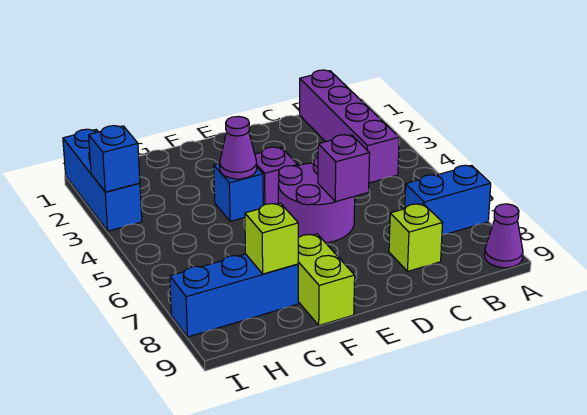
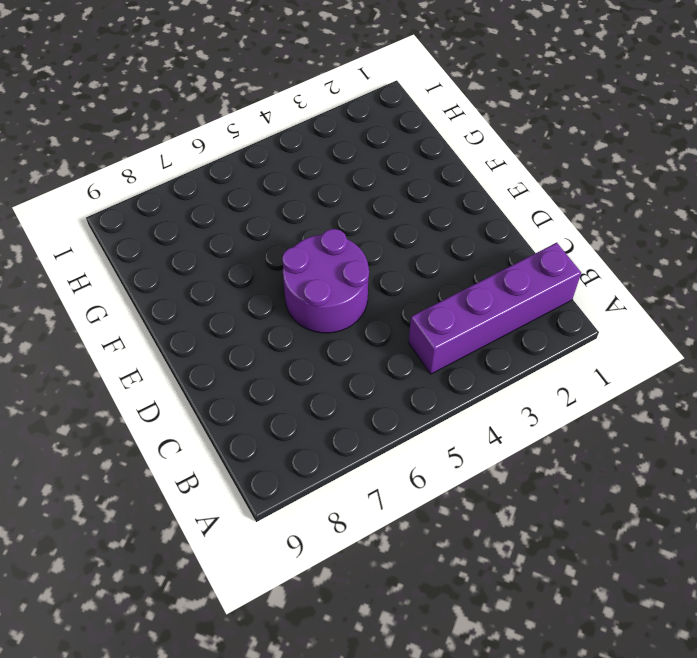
none -> blue 1x2 brick [405,165,491,235]
none -> purple 1x1 cone [485,204,523,268]
none -> lime 1x1 brick [389,204,442,271]

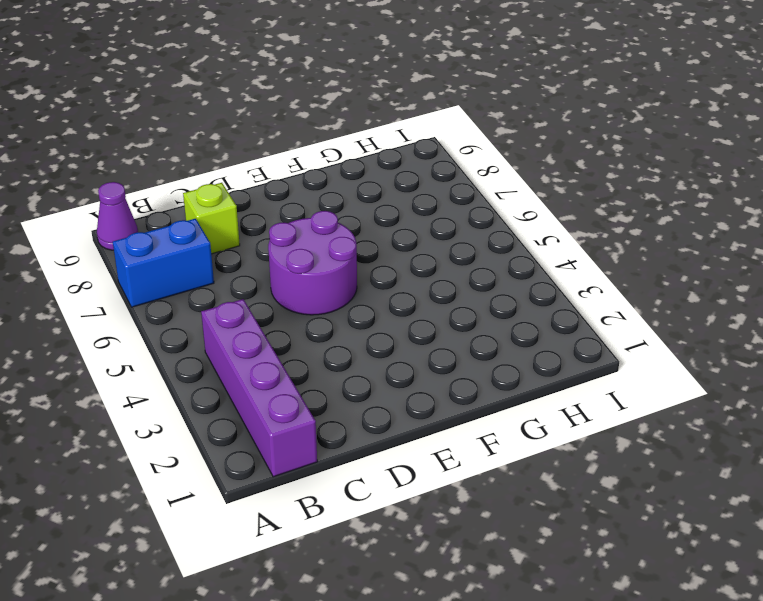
none -> purple 1x1 brick [255,147,298,205]
none -> blue 1x1 brick [214,163,263,221]
none -> lime 1x2 brick [298,234,355,325]

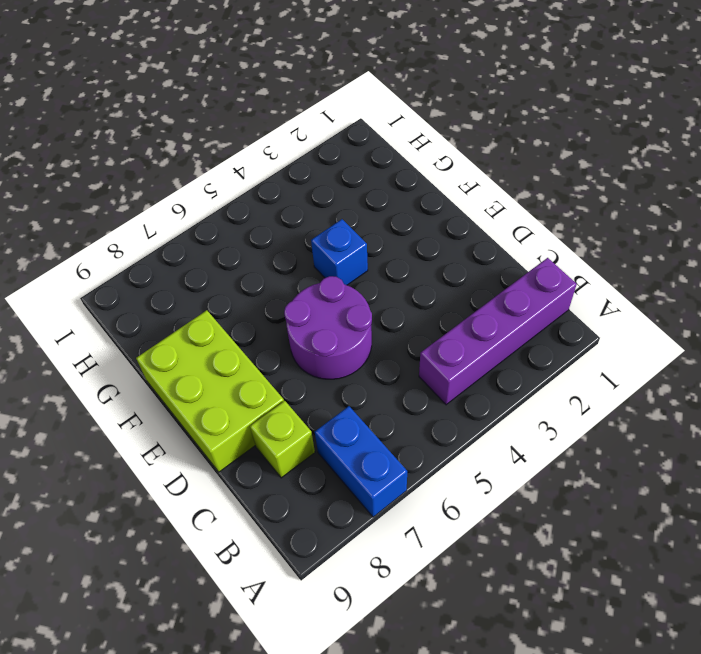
lime 2x3 brick [136,310,284,472] -> lime 1x2 brick [298,234,355,325]
none -> purple 1x1 cone [485,204,523,268]
none -> purple 1x1 brick [255,147,298,205]
none -> blue 1x3 brick [170,254,298,337]

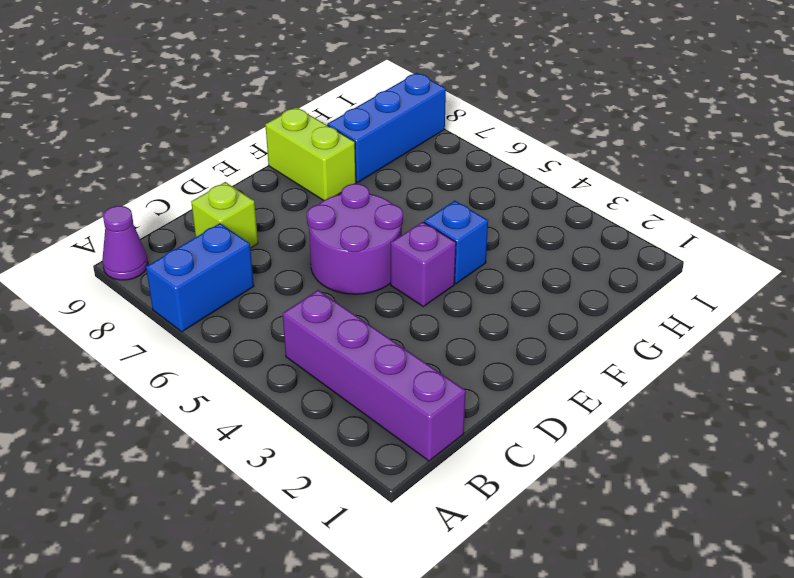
none -> blue 1x3 brick [63,129,142,231]
none -> purple 1x1 brick [318,135,370,202]
none -> purple 1x1 cone [220,116,257,179]

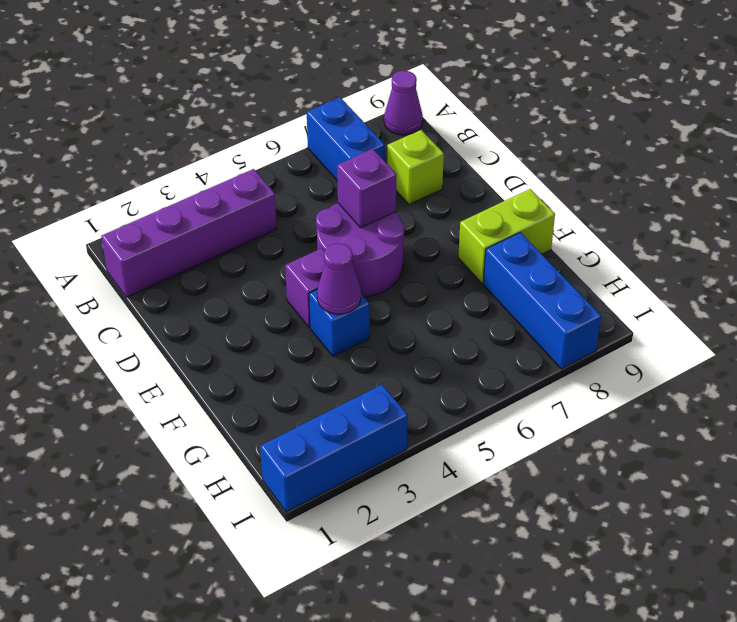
none -> lime 1x1 brick [245,203,298,274]
none -> blue 1x1 brick [89,126,140,192]

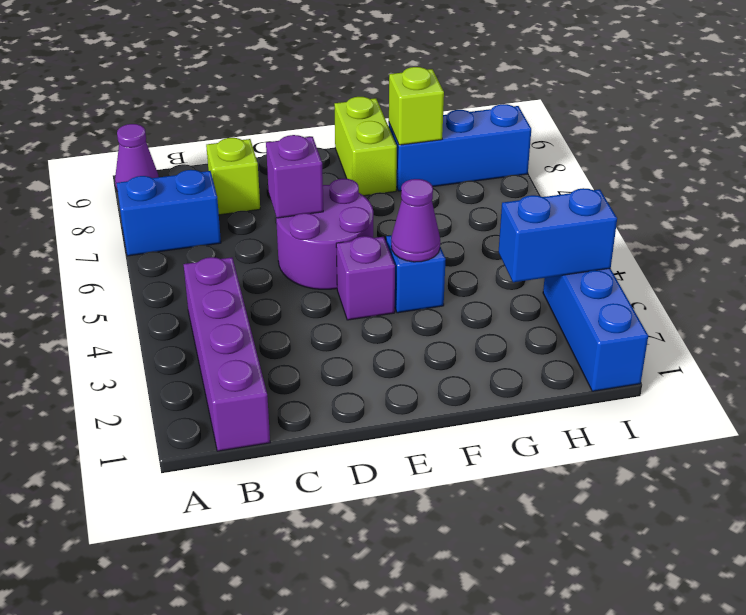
blue 1x2 brick [499,188,617,282] -> blue 1x1 brick [89,126,140,192]

